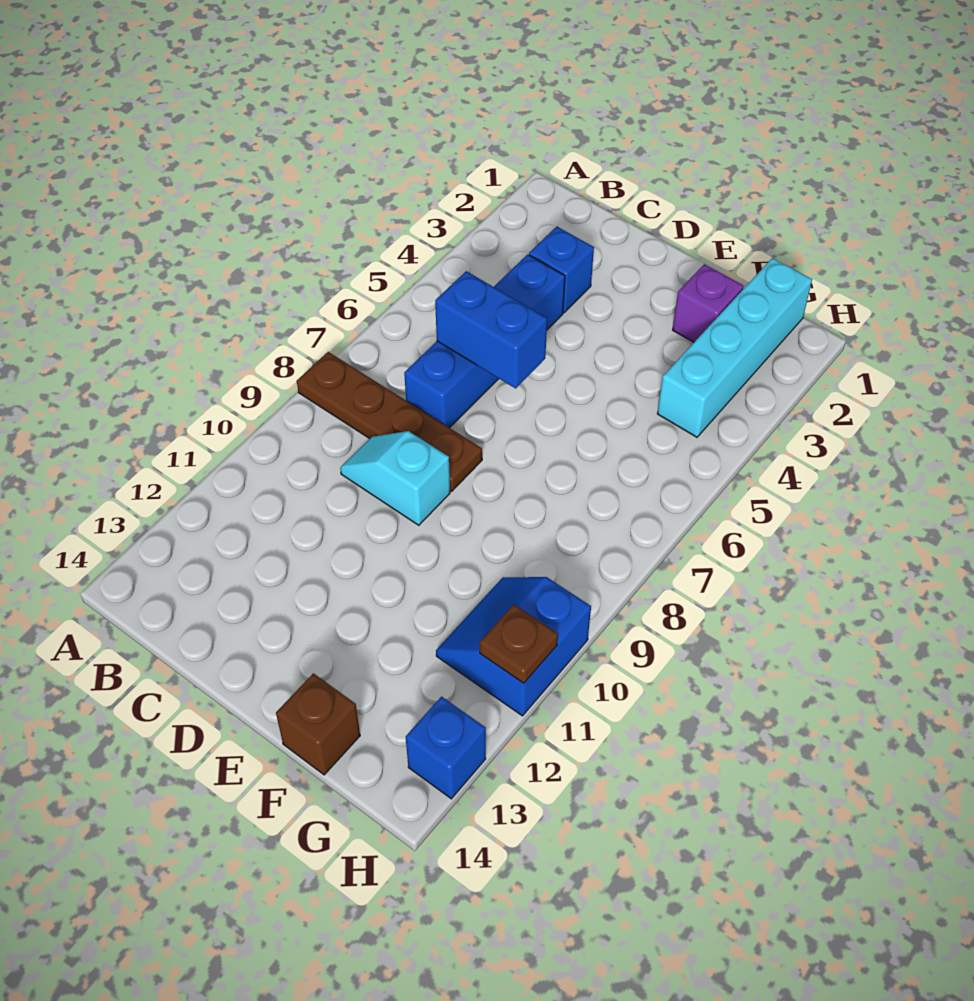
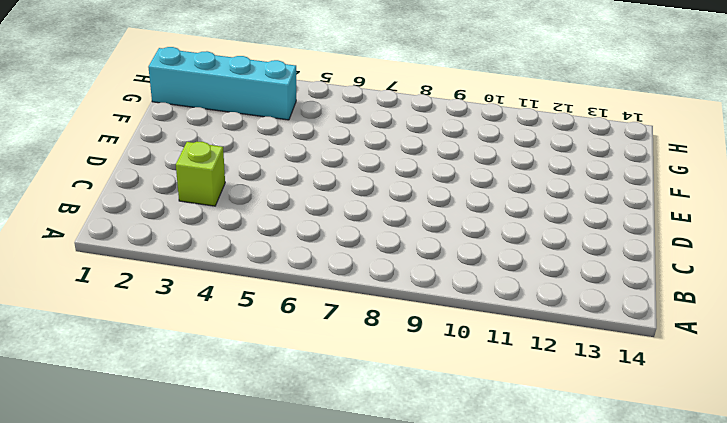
lime 1x1 brick [176,142,225,206] -> blue 1x1 brick [529,227,594,313]
none -> brown 1x4 plate [297,352,482,491]
none -> blue 1x4 brick [404,254,565,428]

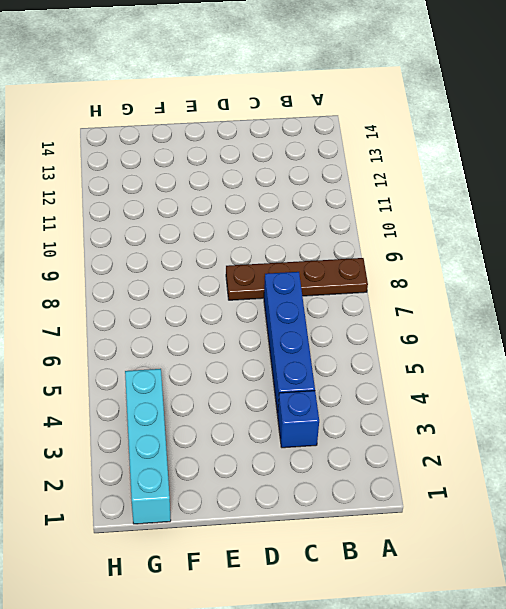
none -> cyan 1x2 slope [340,431,450,525]
none -> purple 1x1 brick [673,264,744,342]

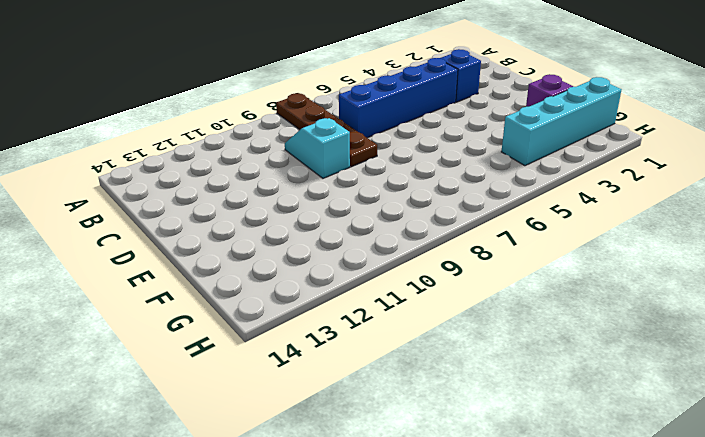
none -> brown 1x1 brick [276,673,360,775]
none -> blue 2x2 slope [436,577,591,716]

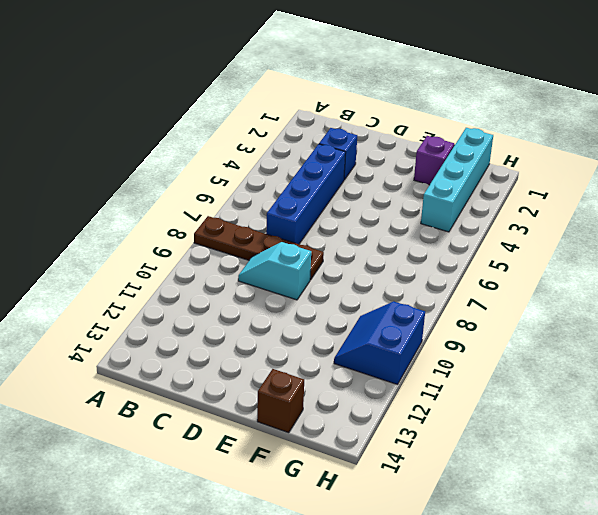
none -> blue 1x1 brick [406,697,486,799]
none -> blue 1x2 brick [435,271,547,388]

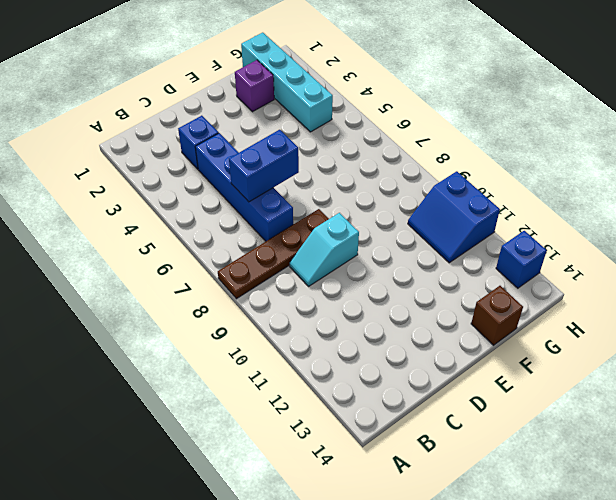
none -> brown 1x1 plate [480,604,558,683]

